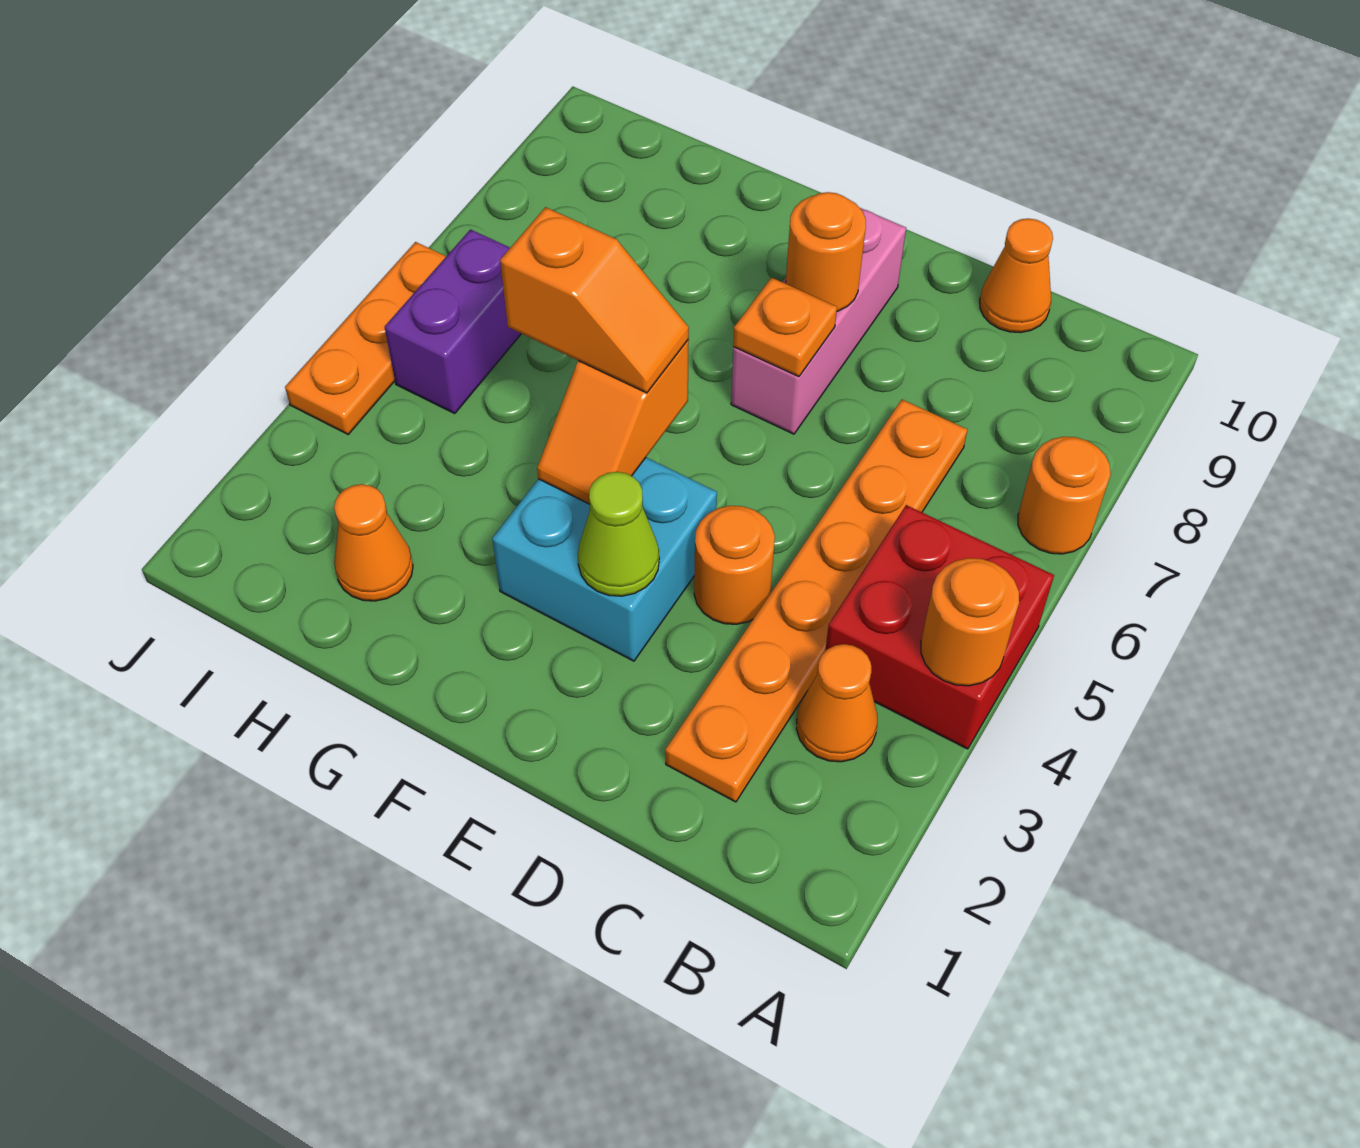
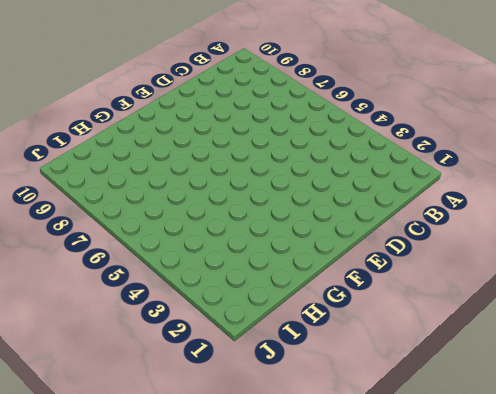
none -> red 2x2 brick [825,505,1054,749]
none -> orange 1x1 round brick [1018,437,1111,554]
none -> orange 1x1 cone [796,644,877,762]

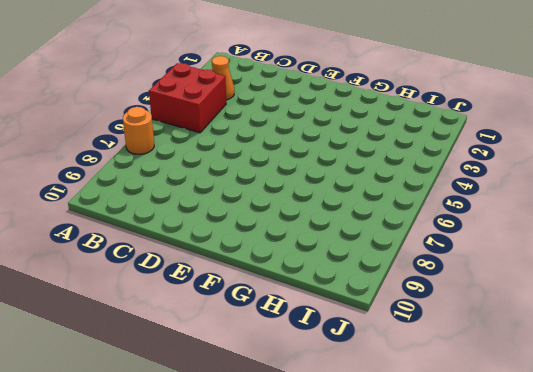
none -> orange 1x6 plate [665,400,968,802]
none -> orange 1x1 cone [980,218,1053,333]
none -> orange 1x1 round brick [694,506,775,624]

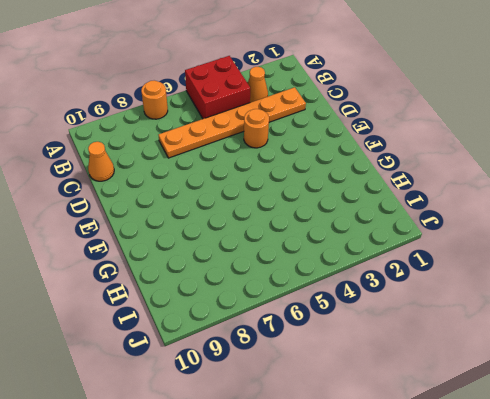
none -> cyan 2x2 brick [492,458,717,661]
none -> pink 1x3 brick [731,208,906,434]
none -> orange 1x1 cone [334,484,413,601]

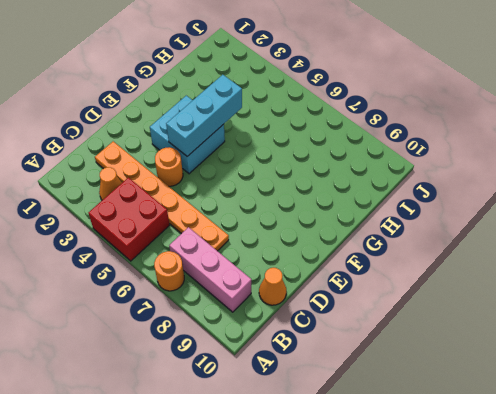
pink 1x3 brick [169,227,251,312] -> pink 1x3 brick moved to [731,208,906,434]
cyan 1x3 brick [166,75,242,156] -> orange 1x2 slope [537,340,689,504]
none -> orange 1x1 cone [334,484,413,601]
none -> purple 1x2 brick [385,230,521,414]
none -> orange 1x3 plate [285,242,446,434]

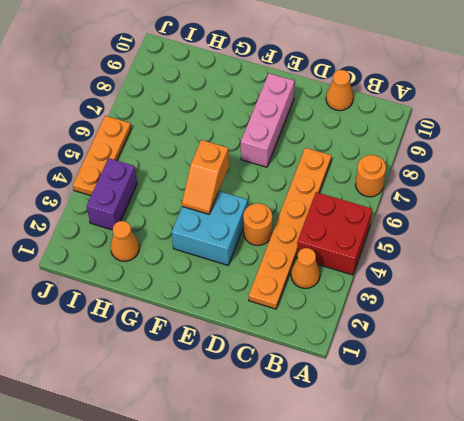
purple 1x2 brick [87,158,137,230] -> purple 1x2 brick moved to [385,230,521,414]
none -> orange 1x1 round brick [921,558,1019,686]
none -> lime 1x1 cone [578,472,659,596]
none -> orange 1x1 plate [733,278,837,377]

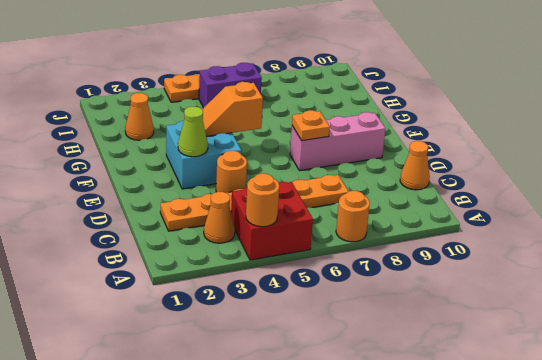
none -> orange 1x1 round brick [786,192,866,311]
none -> orange 1x2 slope [500,207,689,393]

